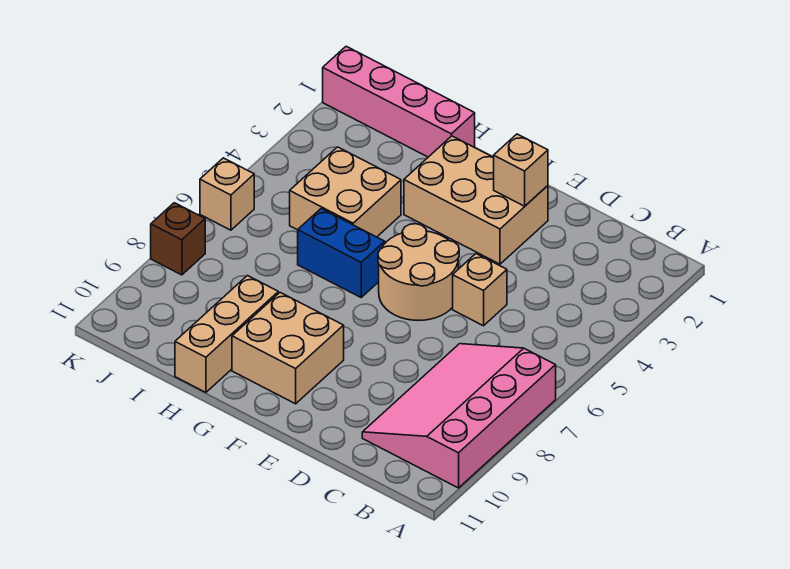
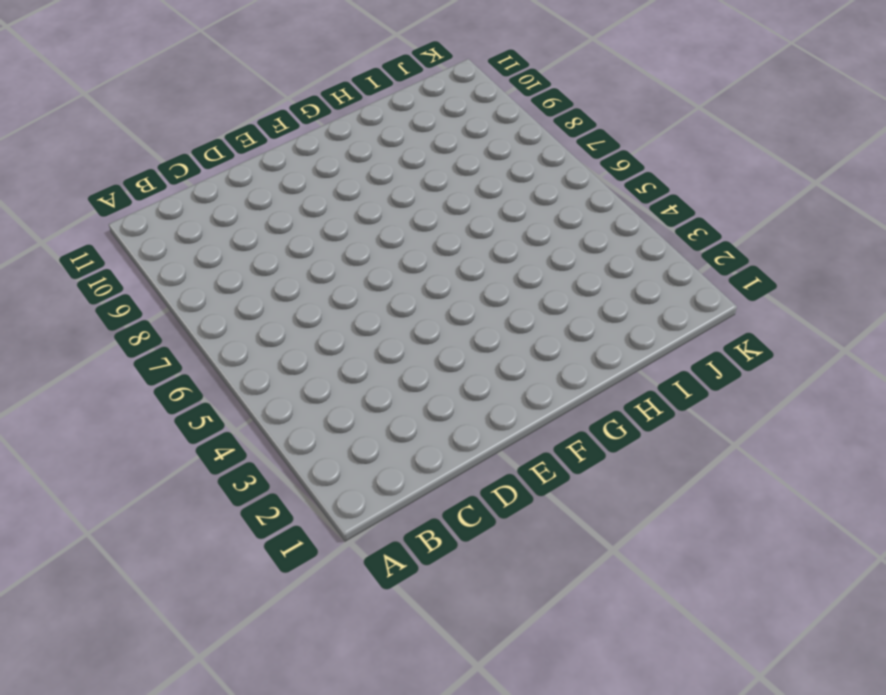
none -> pink 3x4 slope [362,344,556,488]
none -> tan 1x1 brick [453,254,507,326]
none -> tan 2x3 brick [404,136,548,264]

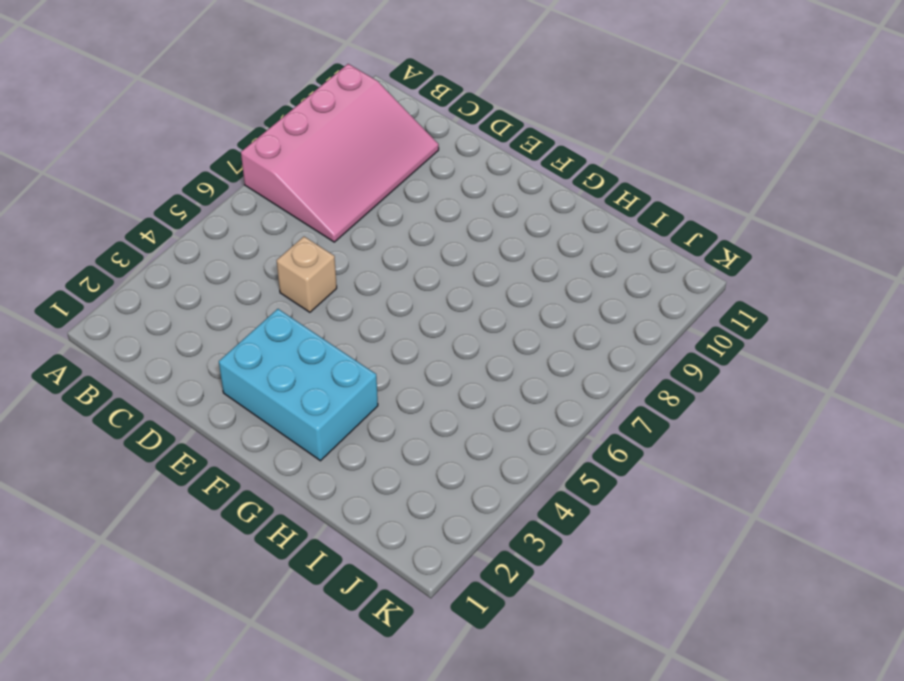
cyan 2x3 brick [219,309,378,461] -> tan 2x3 brick [404,136,548,264]
none -> tan 2x2 round brick [378,224,459,320]
none -> tan 2x2 brick [232,293,344,404]
none -> blue 1x2 brick [298,209,385,297]

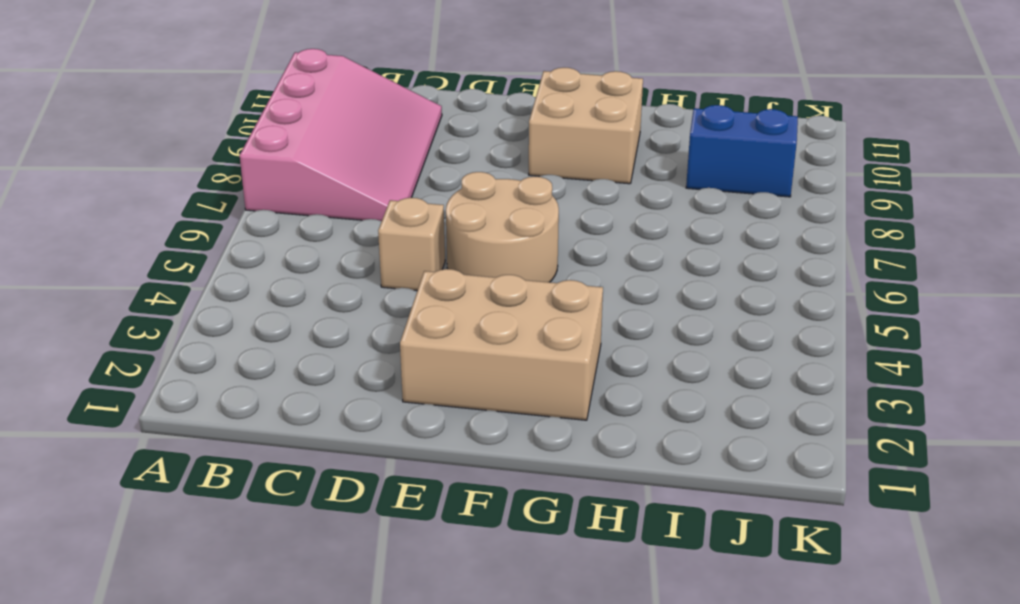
blue 1x2 brick [686,105,798,197] -> blue 1x2 brick moved to [298,209,385,297]
none -> pink 1x4 brick [323,46,475,157]
none -> tan 2x2 brick [290,147,401,237]
none -> tan 1x3 brick [175,276,278,392]

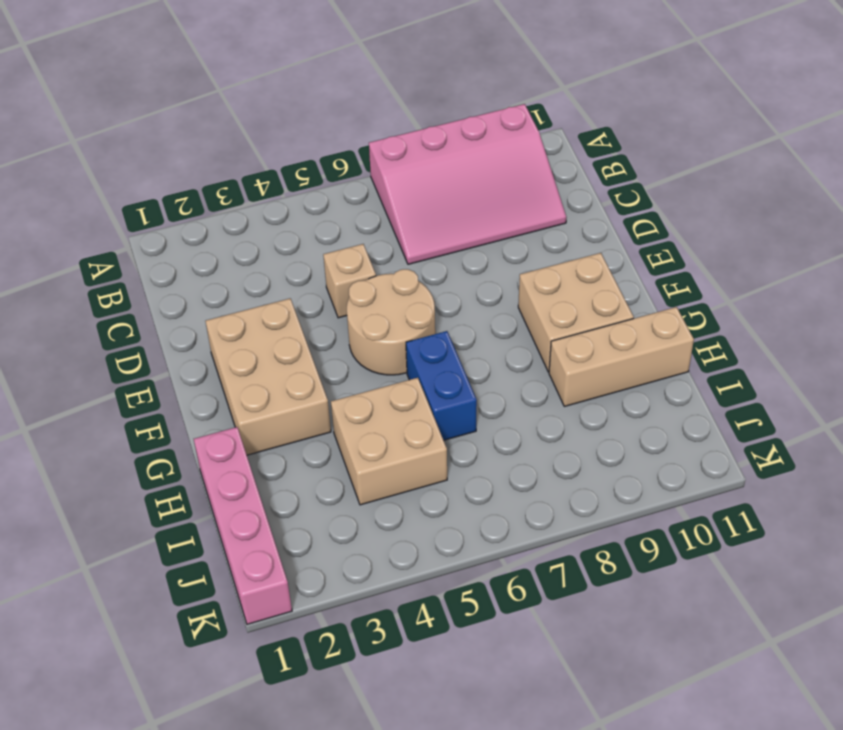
none -> tan 1x1 brick [200,158,254,230]
none -> brown 1x1 brick [151,203,205,275]
none -> tan 1x1 brick [493,134,548,206]

